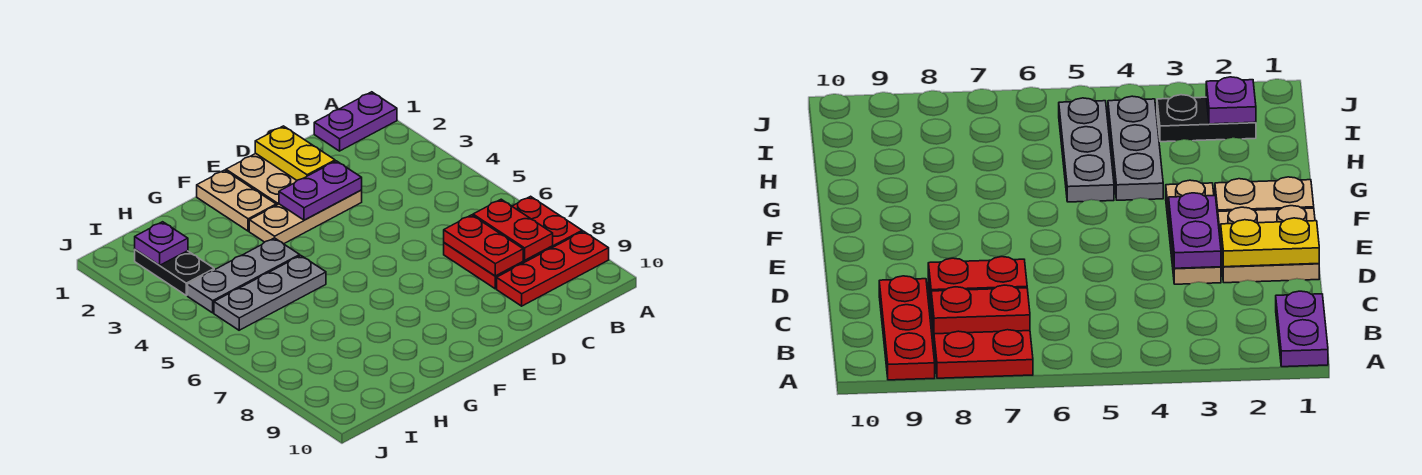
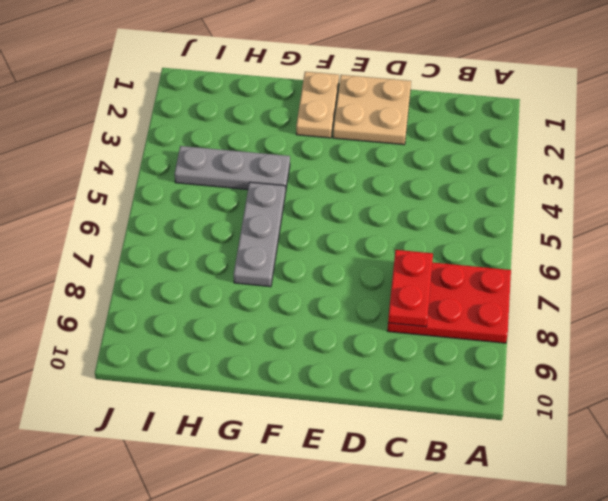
grey 1x3 plate [234,182,285,287] -> grey 1x3 plate turned to [214,256,326,330]
none -> purple 1x2 plate [314,92,397,151]
none -> red 1x3 plate [497,231,609,306]
none -> tan 1x3 plate [249,190,362,244]

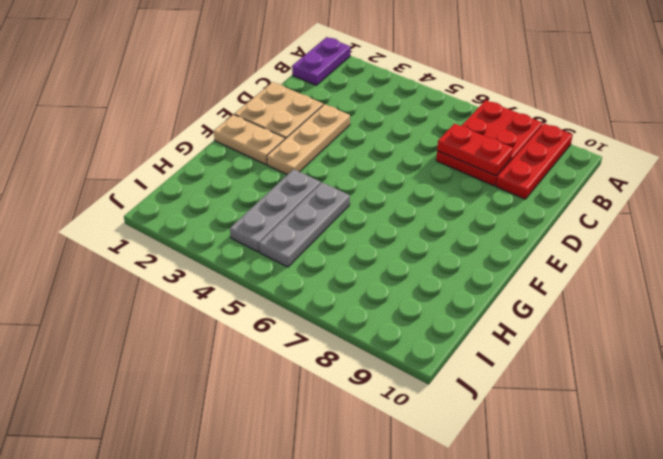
none -> black 1x2 plate [135,249,214,295]
none -> red 1x2 plate [473,199,553,260]
none -> yellow 1x2 plate [255,126,335,180]

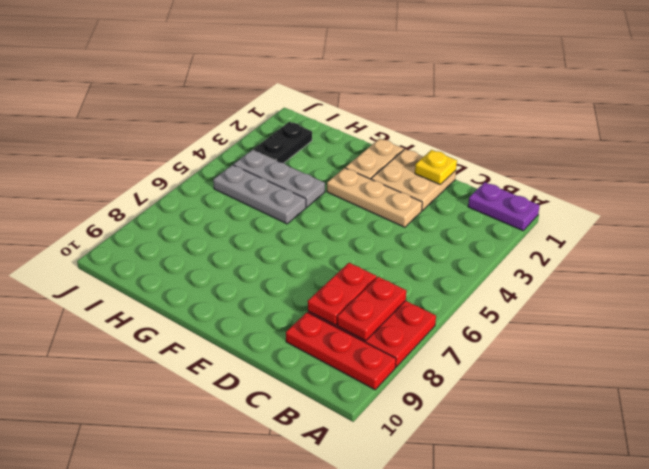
yellow 1x1 plate [415,150,457,185] -> yellow 1x2 plate [255,126,335,180]
none -> purple 1x2 plate [279,161,362,220]
none -> purple 1x1 plate [135,222,188,265]

